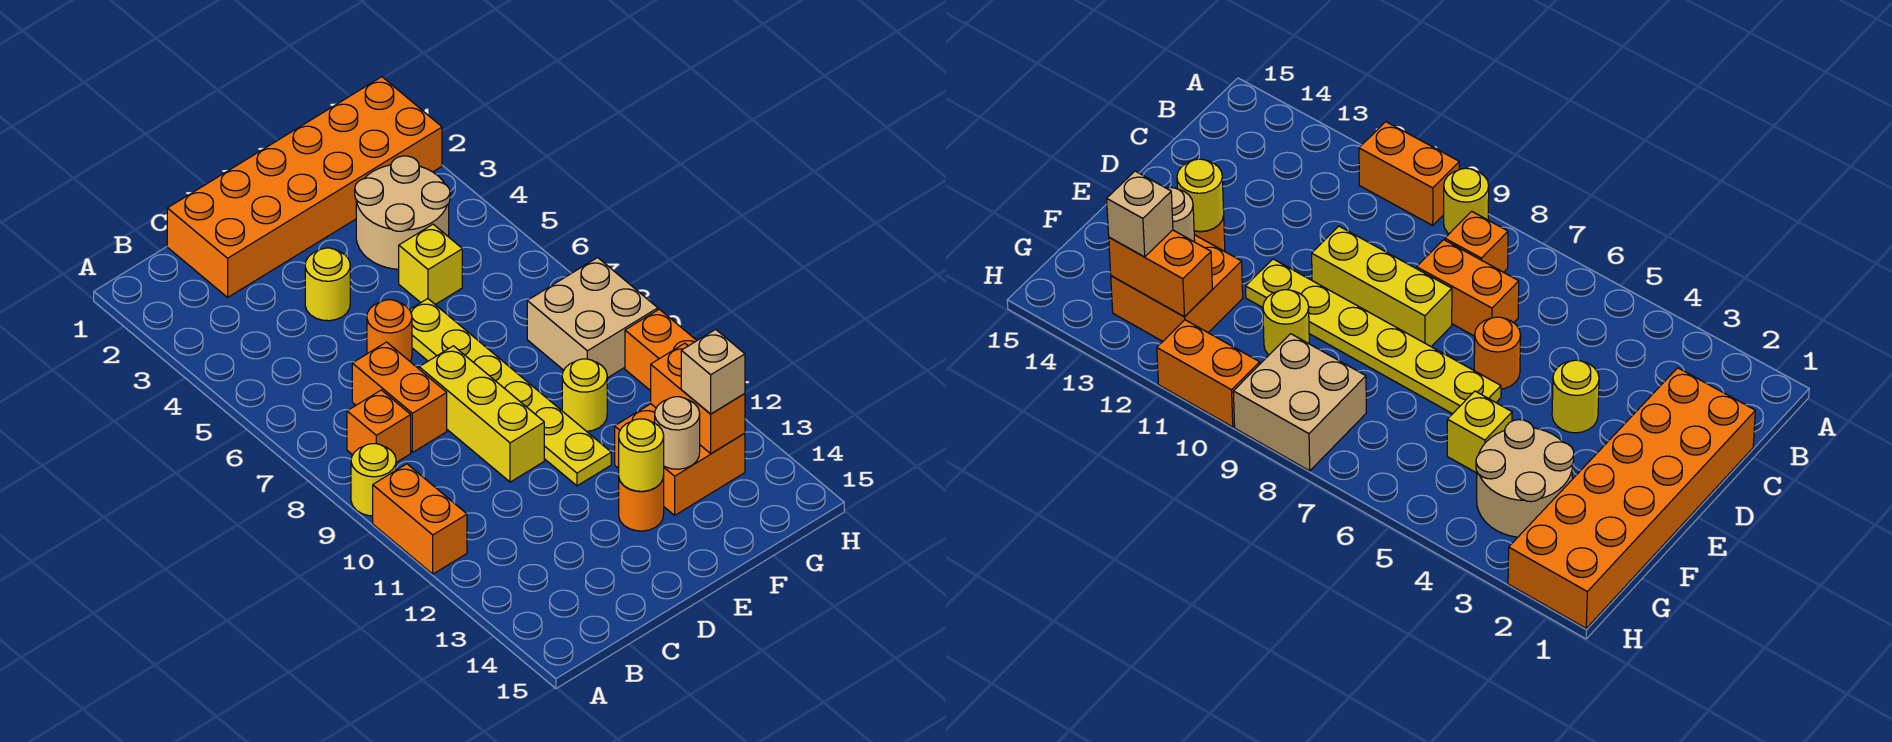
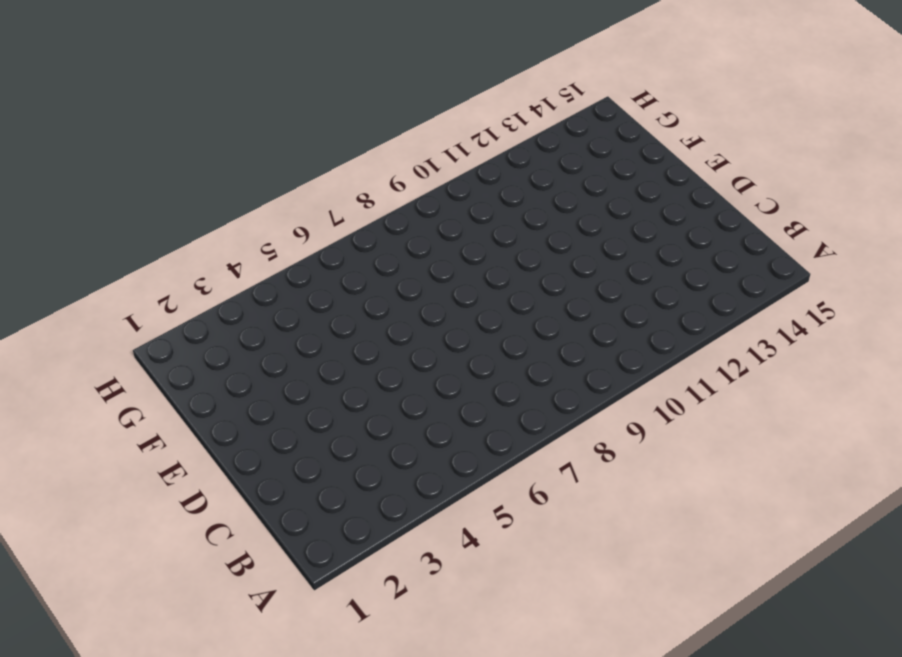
none -> yellow 1x1 round brick [351,444,396,516]
none -> orange 1x2 brick [373,464,467,574]
none -> orange 1x1 brick [347,390,411,463]

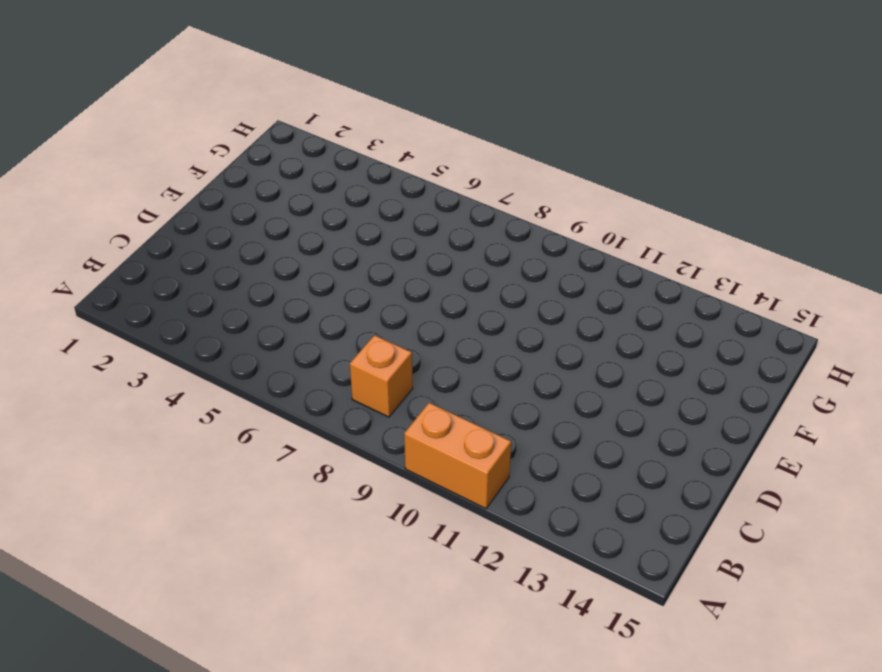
none -> yellow 1x1 round brick [351,444,396,516]
none -> orange 2x6 brick [167,77,442,297]
none -> orange 1x2 brick [352,342,447,452]

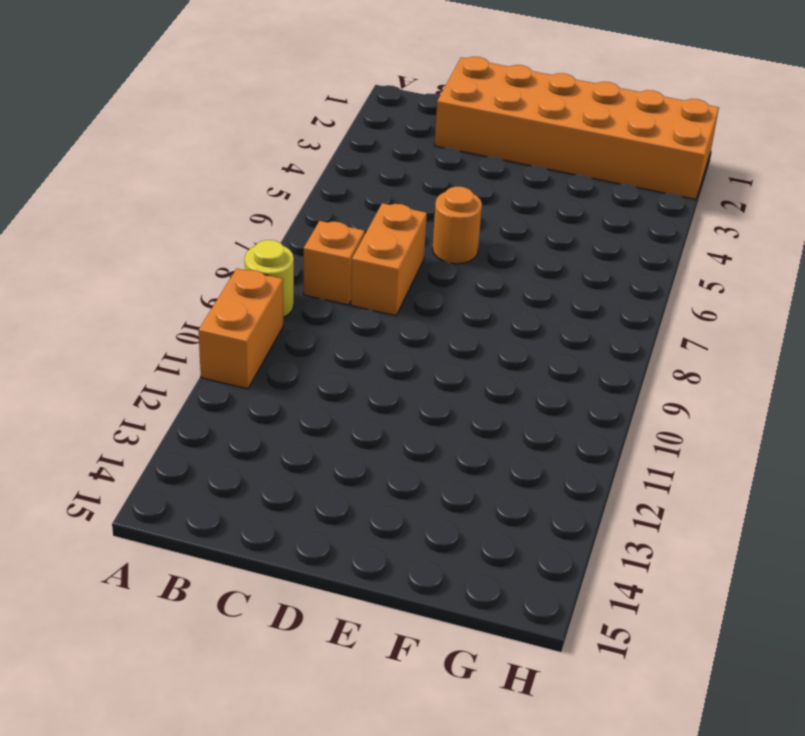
none -> yellow 1x1 round brick [305,248,350,321]
none -> yellow 1x3 brick [419,346,544,482]
none -> yellow 1x6 plate [410,299,611,486]

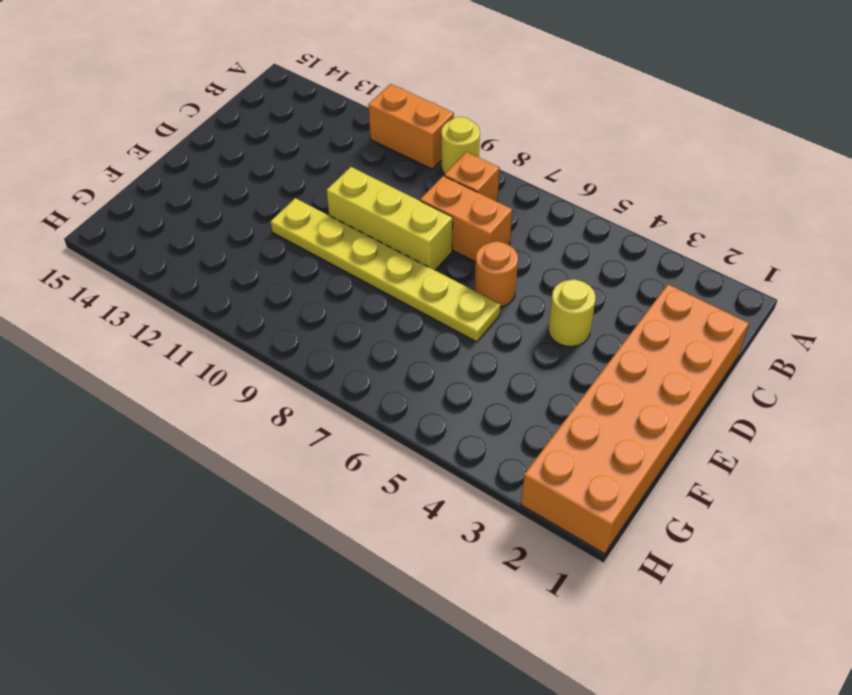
none -> orange 1x1 round brick [619,476,664,531]
none -> tan 2x2 round brick [355,156,450,269]
none -> yellow 1x1 brick [399,224,462,305]

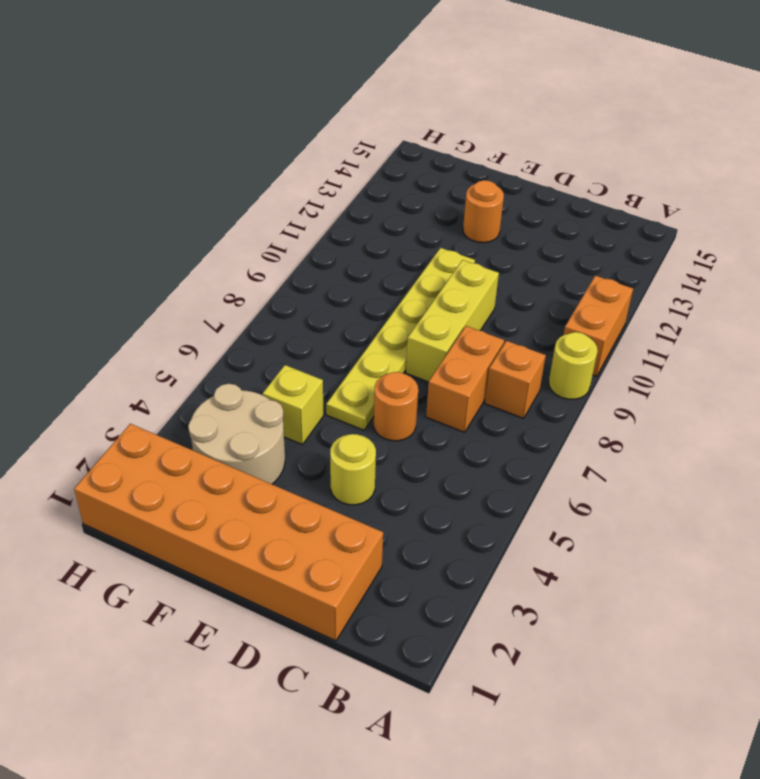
none -> yellow 1x1 round brick [562,359,607,431]
none -> orange 2x2 brick [615,404,745,515]
none -> tan 2x2 brick [527,258,658,378]

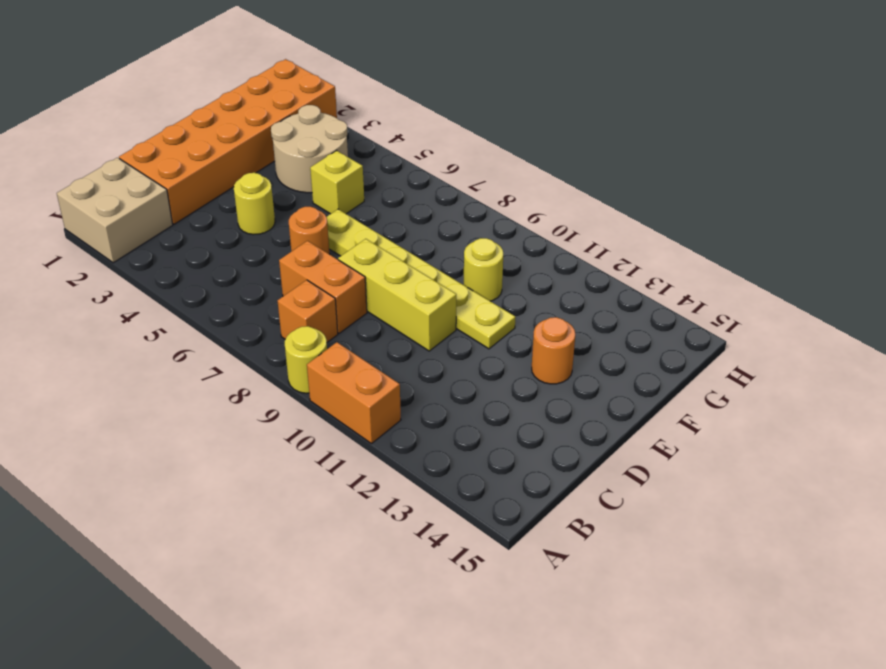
tan 2x2 brick [57,158,173,263] -> tan 2x2 brick moved to [527,258,658,378]
none -> orange 2x2 brick [615,404,745,515]
none -> orange 1x2 brick [625,309,697,391]
none -> yellow 1x1 round brick [619,419,664,491]

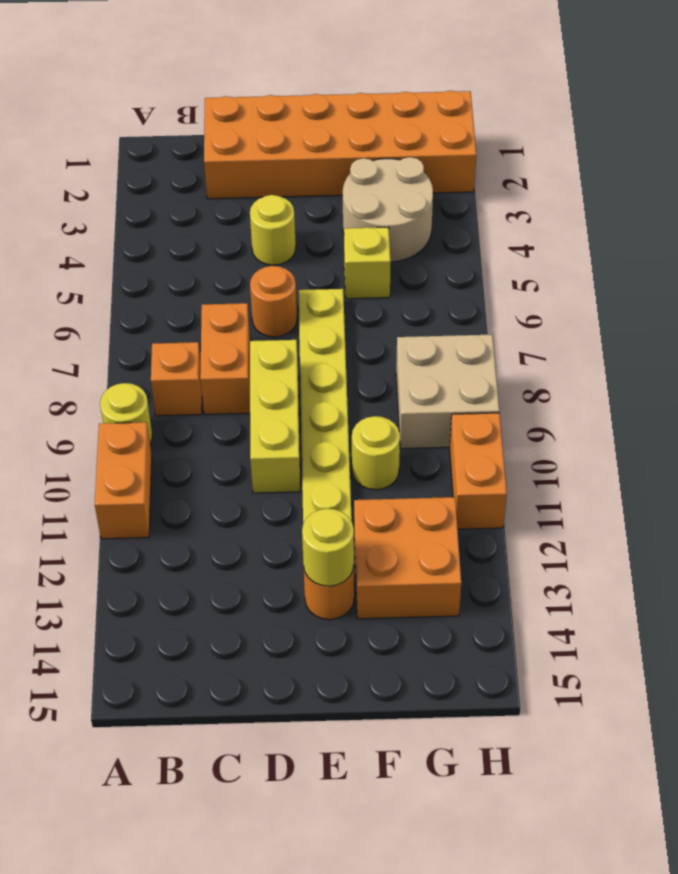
none -> tan 1x1 round brick [655,397,700,469]
none -> orange 1x2 brick [651,343,745,454]
none -> tan 1x1 brick [681,329,745,414]

